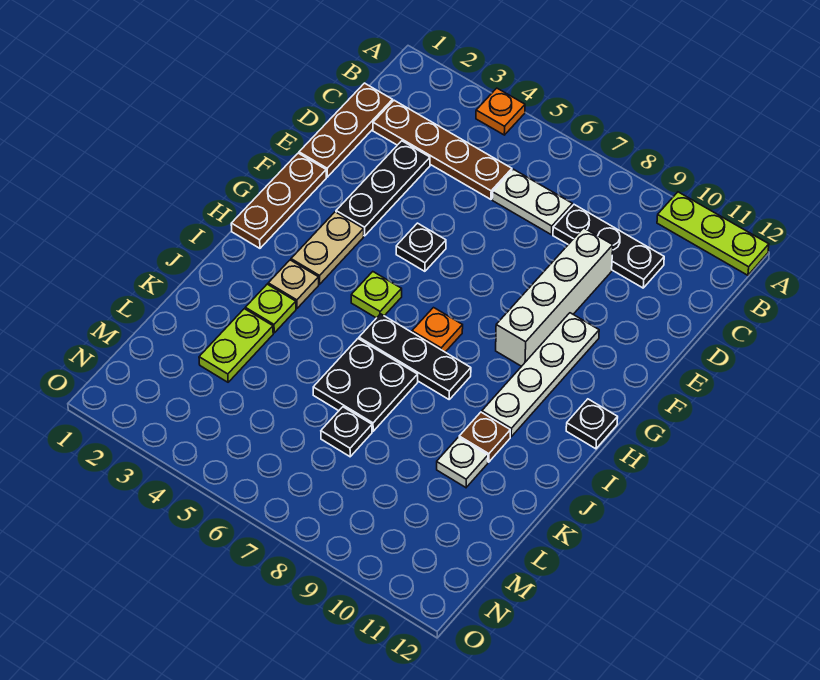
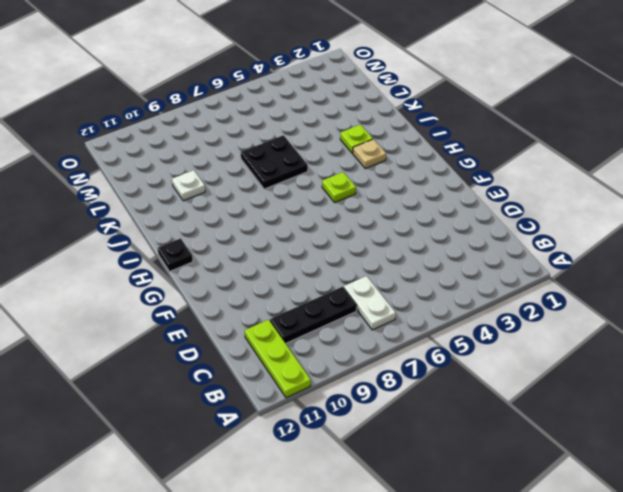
lime 1x3 plate [245,320,311,398] -> lime 1x3 plate turned to [657,192,769,275]
white 1x2 plate [344,276,396,330] -> white 1x2 plate turned to [492,169,572,235]
none -> orange 1x1 plate [476,88,525,135]
none -> brown 1x3 plate [299,83,393,177]
none -> brown 1x4 plate [373,100,512,199]

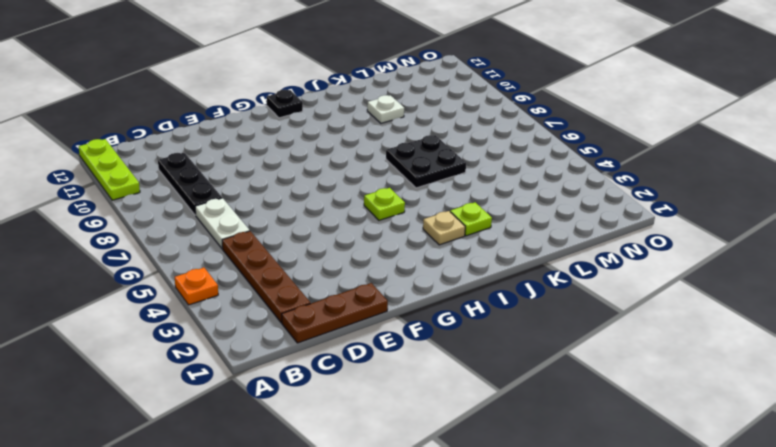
none -> black 1x3 plate [336,141,430,236]
none -> white 1x4 brick [496,228,613,366]
none -> brown 1x3 plate [231,153,326,248]

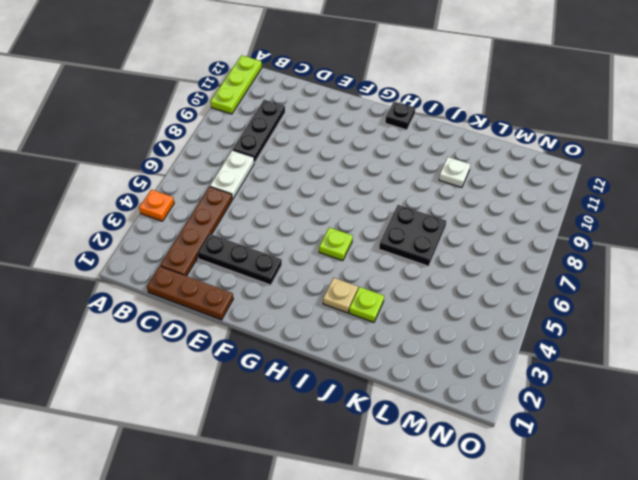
none -> white 1x4 brick [496,228,613,366]
none -> brown 1x3 plate [231,153,326,248]
none -> black 1x1 plate [396,223,446,271]

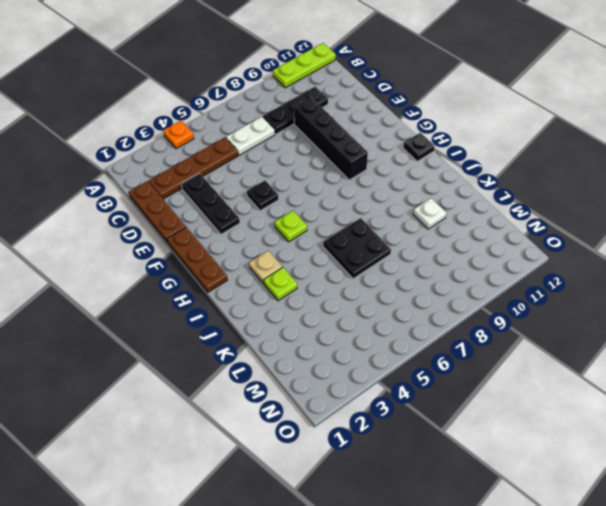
black 1x4 brick [294,97,368,180] -> white 1x4 brick [496,228,613,366]
none -> white 1x4 plate [482,313,599,437]
none -> tan 1x2 plate [291,212,364,284]
none -> orange 1x1 plate [412,308,463,352]

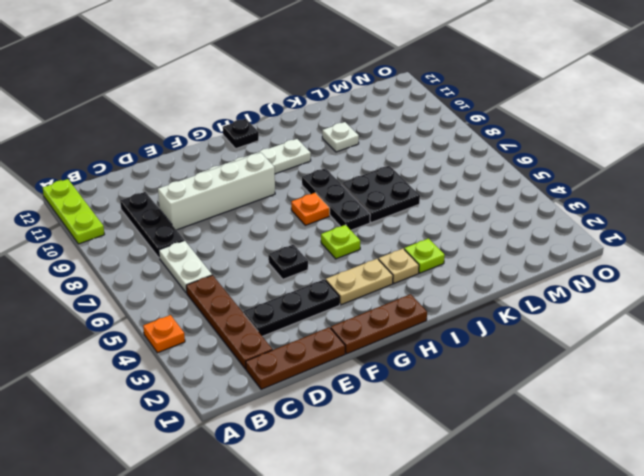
none -> brown 1x1 plate [459,412,510,462]
none -> lime 1x2 plate [199,309,273,382]
none -> black 1x1 plate [321,407,372,457]

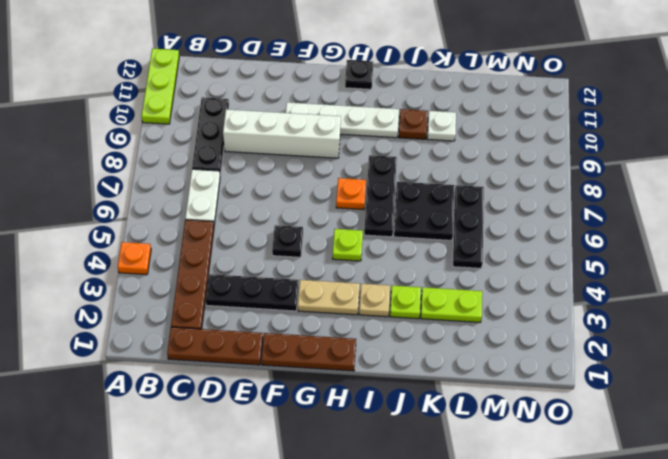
black 1x3 plate [453,185,484,268] -> black 1x1 plate [321,407,372,457]

